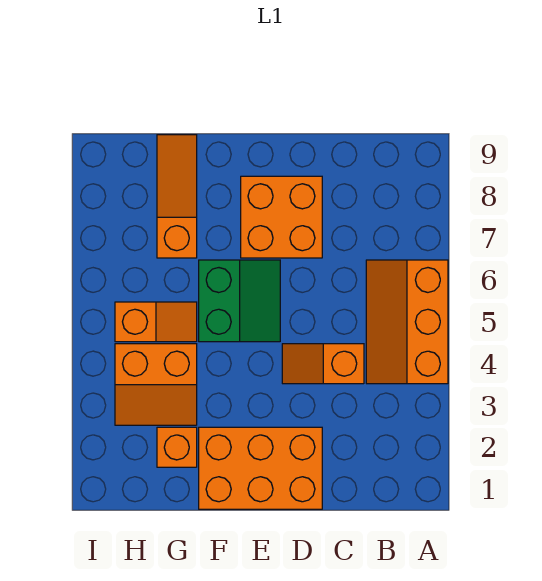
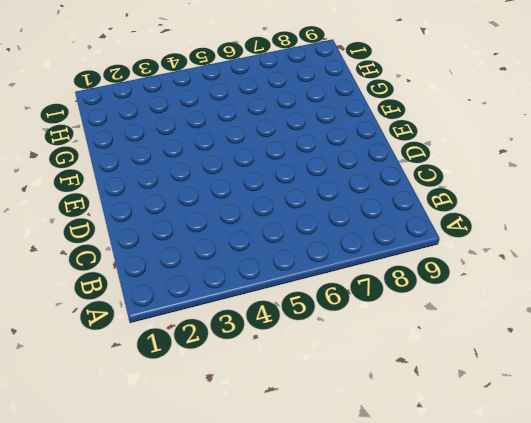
none -> orange 2x3 slope [366,260,448,384]
none -> orange 1x2 slope [282,344,364,384]

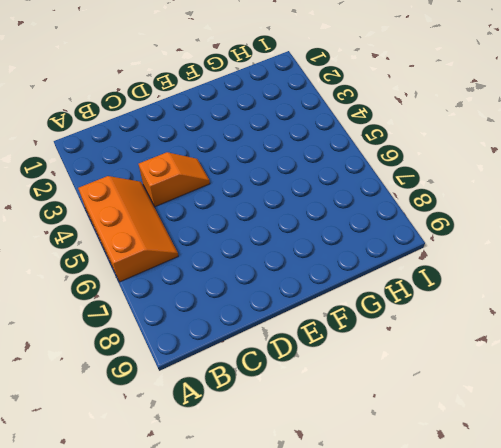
none -> orange 2x3 brick [199,427,322,509]
none -> orange 2x2 brick [241,176,322,258]

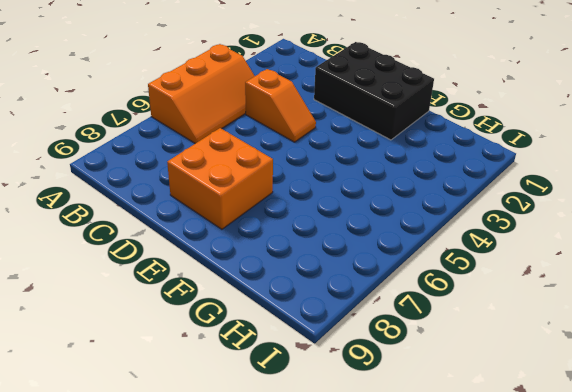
black 2x3 brick [314,42,434,140] -> orange 2x3 brick [199,427,322,509]
none -> green 2x2 slope [199,260,280,342]
none -> orange 1x1 brick [157,427,197,467]

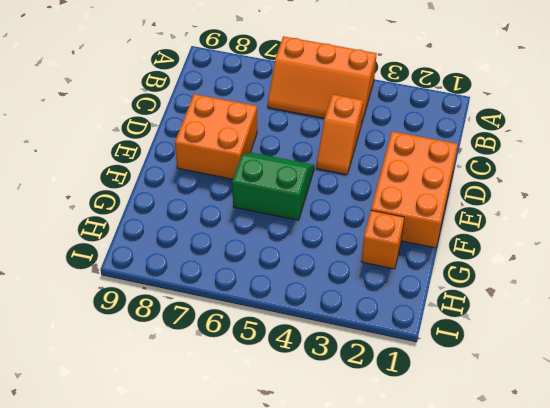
none -> orange 2x2 slope [115,344,197,425]
none -> orange 1x2 slope [115,302,197,342]

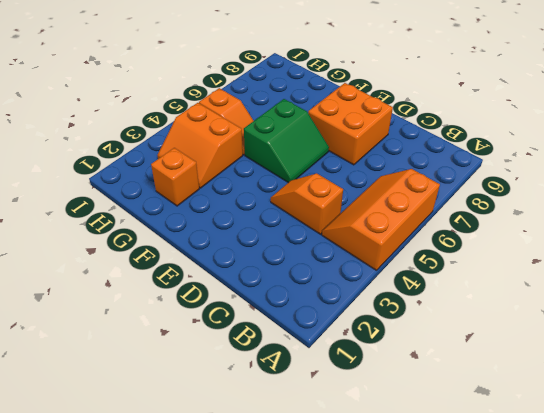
none -> orange 2x3 brick [199,427,322,509]
none -> orange 1x3 slope [157,135,197,258]

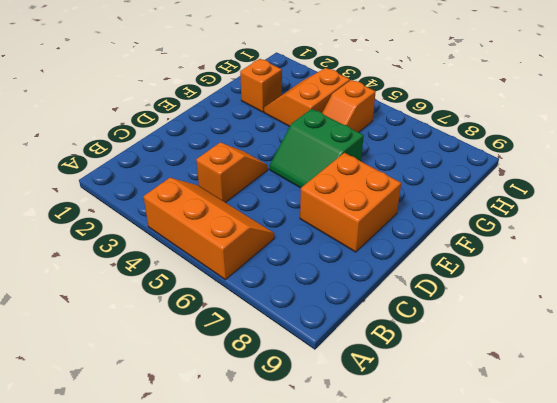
none -> orange 2x3 brick [199,427,322,509]
none -> orange 1x3 slope [157,135,197,258]

